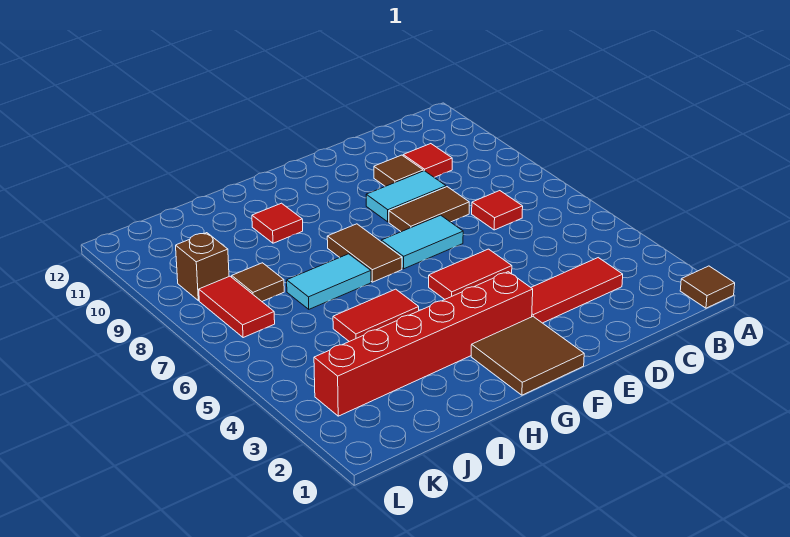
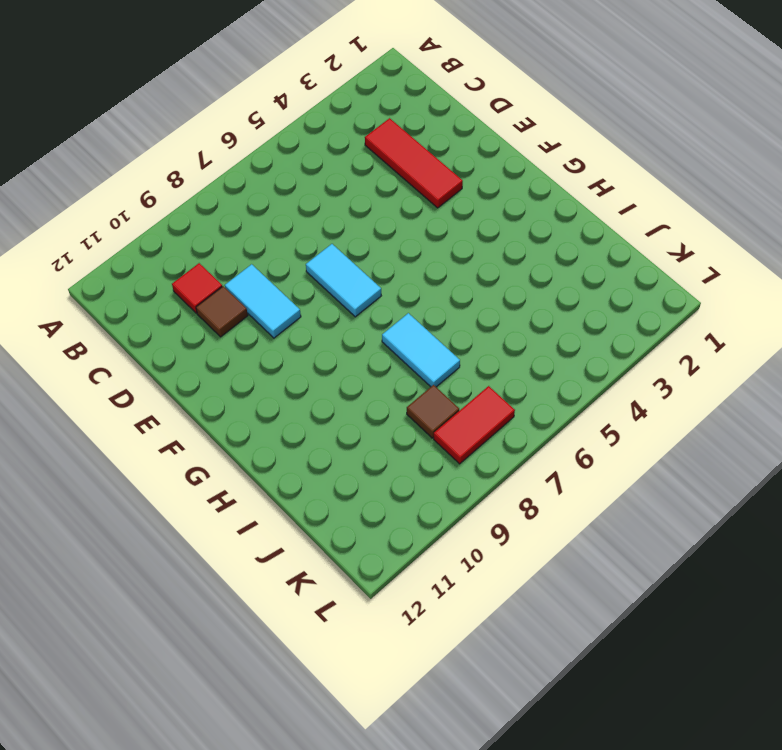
none -> brown 1x1 tile [680,266,735,308]
none -> red 1x1 tile [472,191,523,230]
none -> brown 1x2 tile [389,187,469,232]

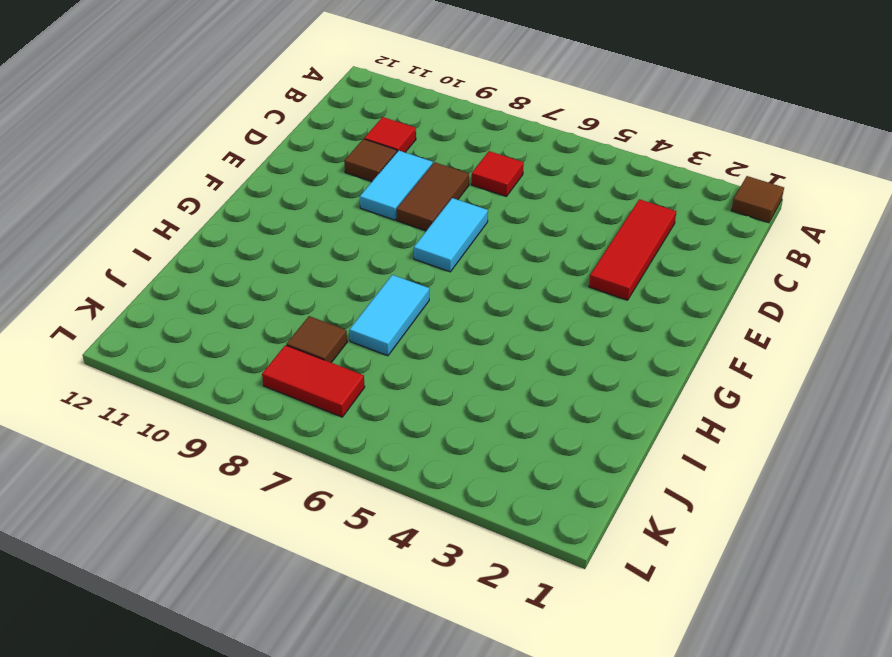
none -> red 1x2 tile [429,249,512,299]
none -> brown 2x2 tile [471,317,584,395]
none -> red 1x6 brick [314,272,533,416]

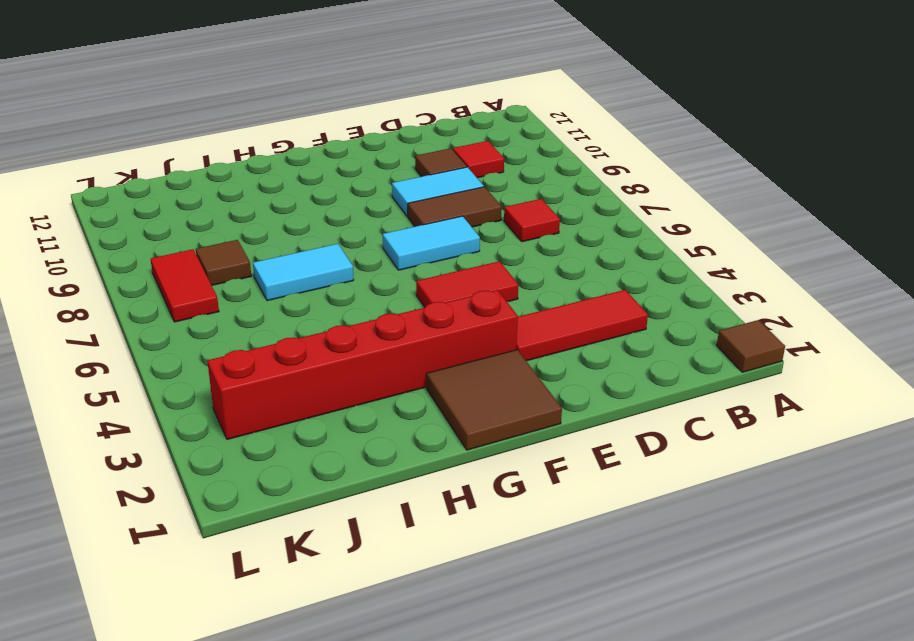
none -> brown 1x2 tile [327,224,402,282]
none -> red 1x2 tile [333,289,419,342]
none -> red 1x1 tile [252,203,303,243]

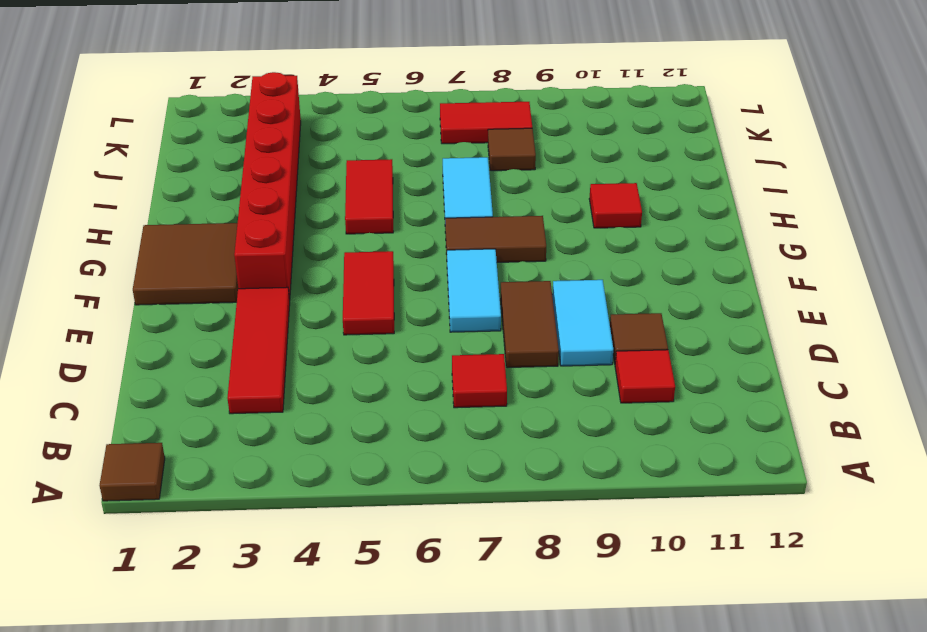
none -> brown 1x1 brick [176,233,229,301]

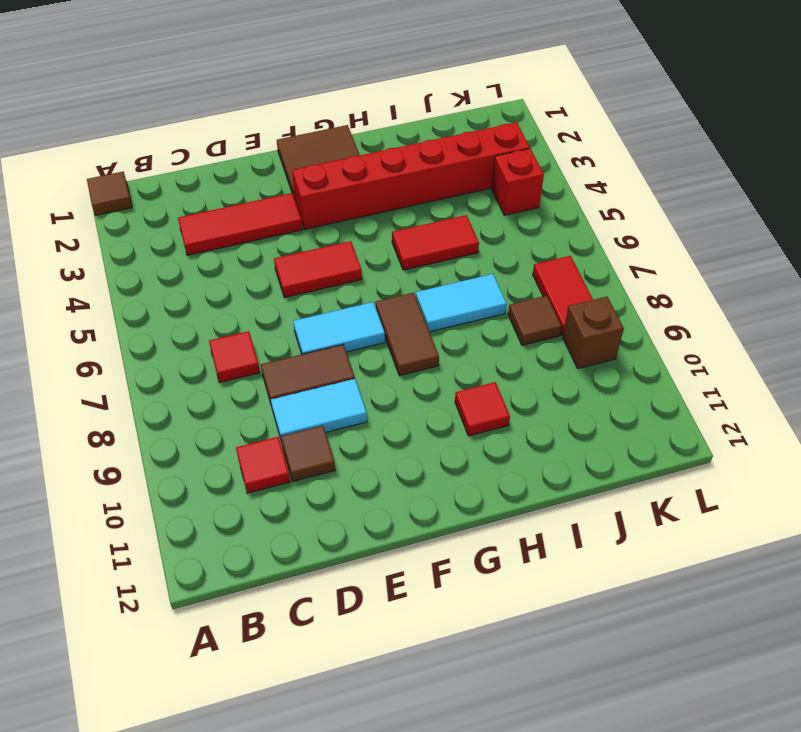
red 1x1 brick [492,149,544,215] -> none

